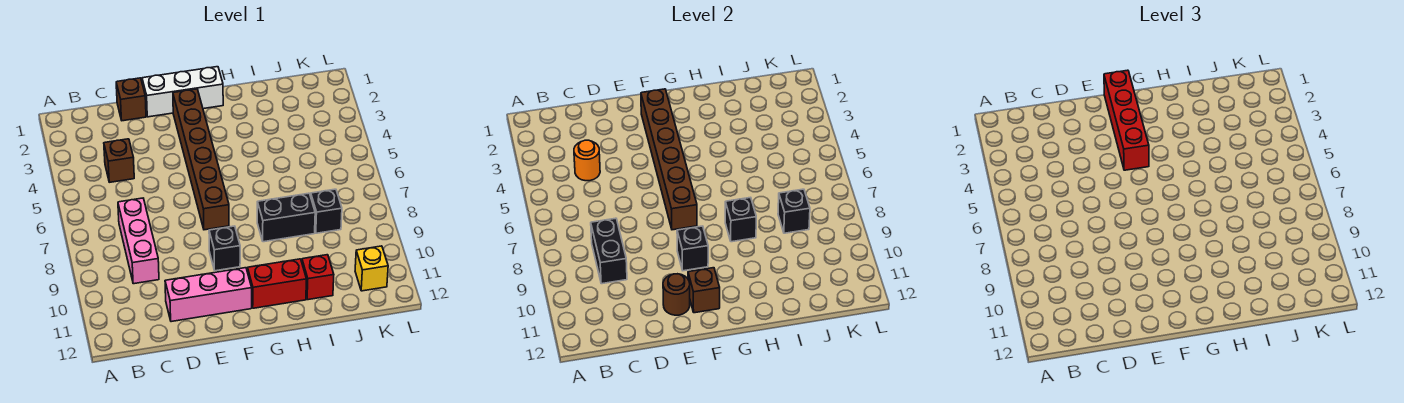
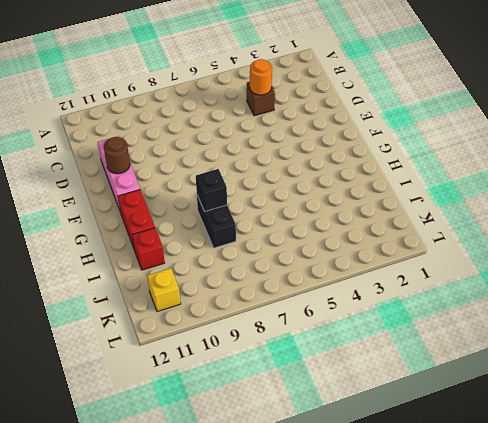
none -> pink 1x3 brick [118,198,159,284]
none -> brown 1x1 brick [116,78,146,121]
none -> white 1x3 brick [142,67,223,117]

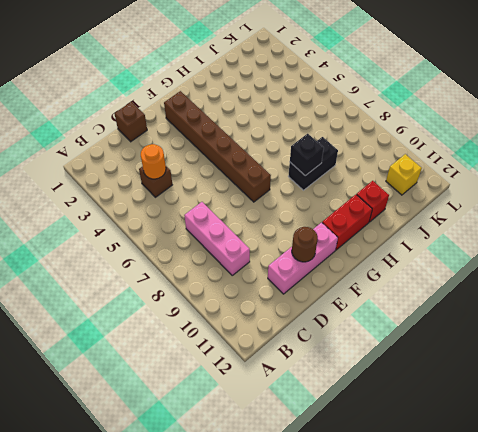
none -> white 1x3 brick [142,67,223,117]
none -> black 1x1 brick [209,226,240,271]
none -> black 1x1 brick [311,189,342,233]

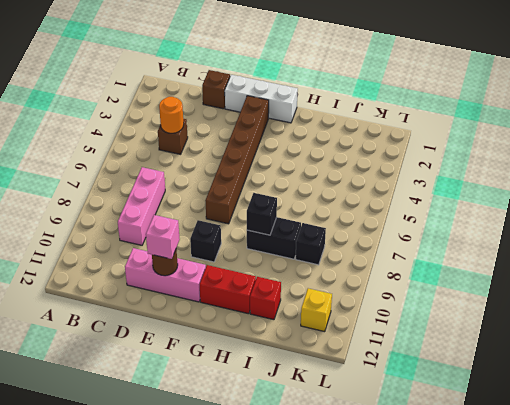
pink 1x1 brick [146,215,180,259] -> none
none -> black 1x2 brick [591,218,627,284]
none -> brown 1x6 brick [641,89,697,230]
none -> black 1x1 brick [677,226,708,271]

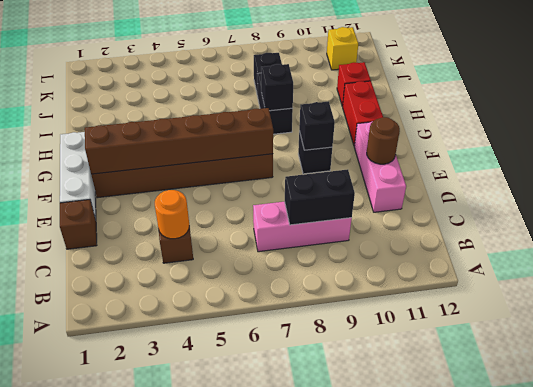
none -> brown 1x1 brick [688,268,720,313]
none -> black 1x1 brick [778,189,810,233]
none -> red 1x4 brick [1104,70,1149,170]

